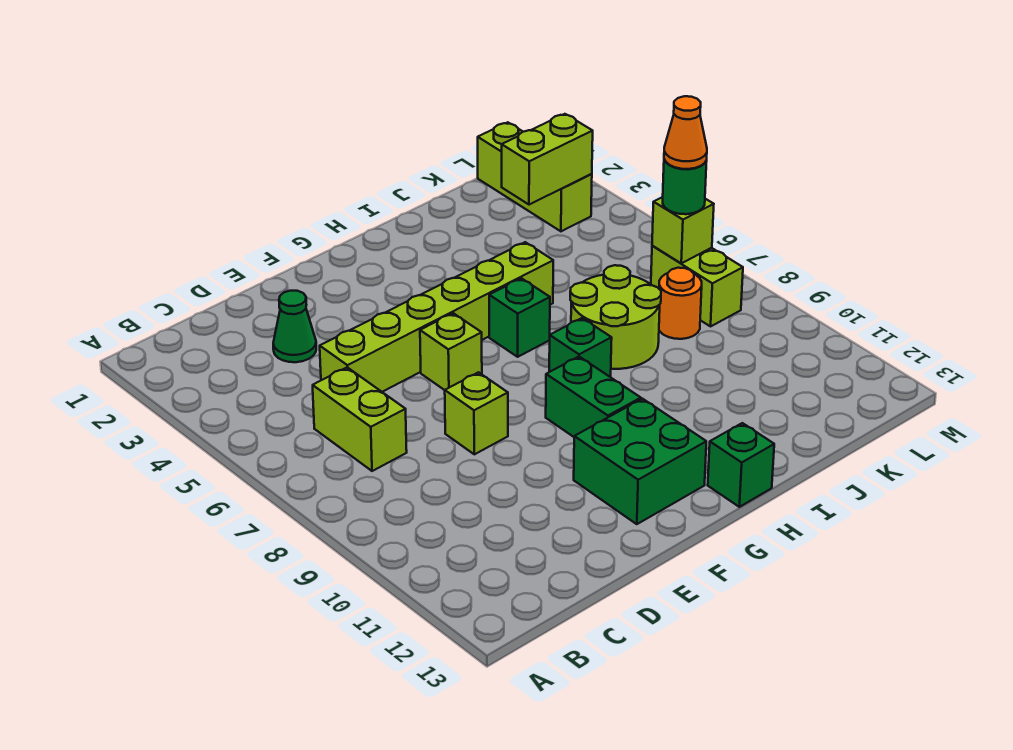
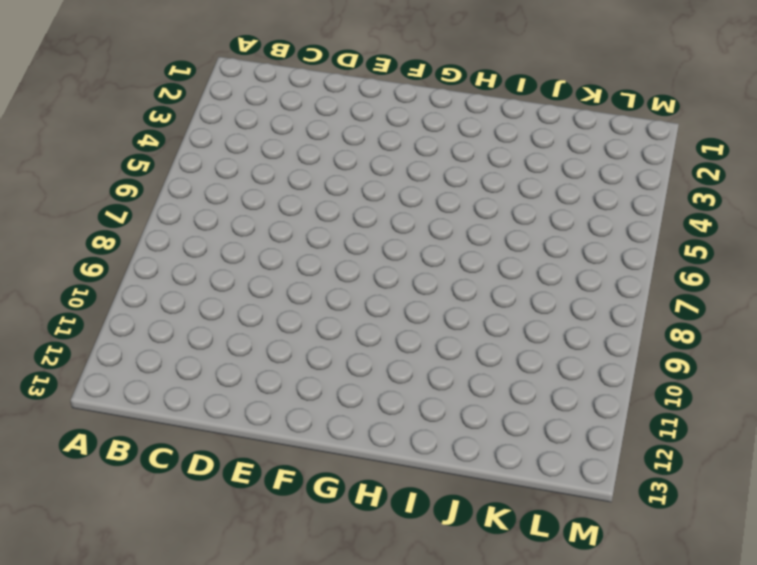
none -> lime 1x2 brick [313,367,407,471]
none -> green 1x1 cone [273,291,316,362]
none -> lime 1x6 brick [320,242,553,392]

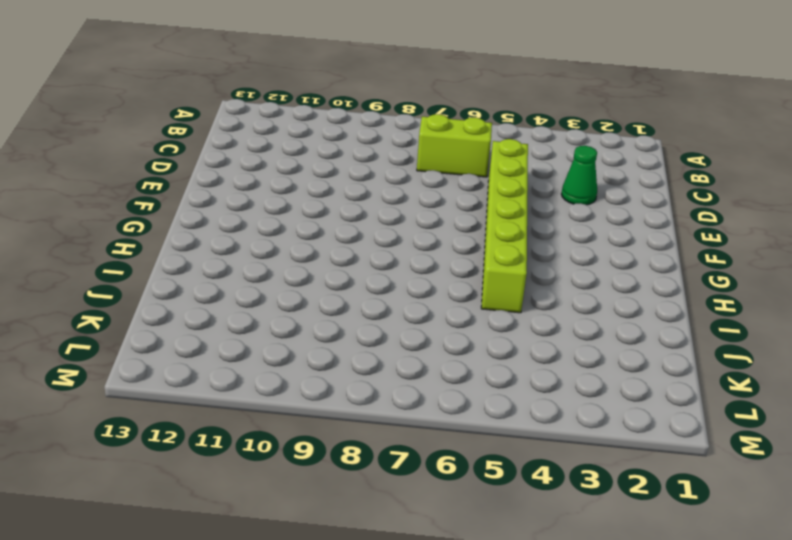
none -> lime 1x1 brick [445,372,508,454]
none -> lime 1x1 brick [420,313,482,390]
none -> green 2x2 brick [574,399,706,524]

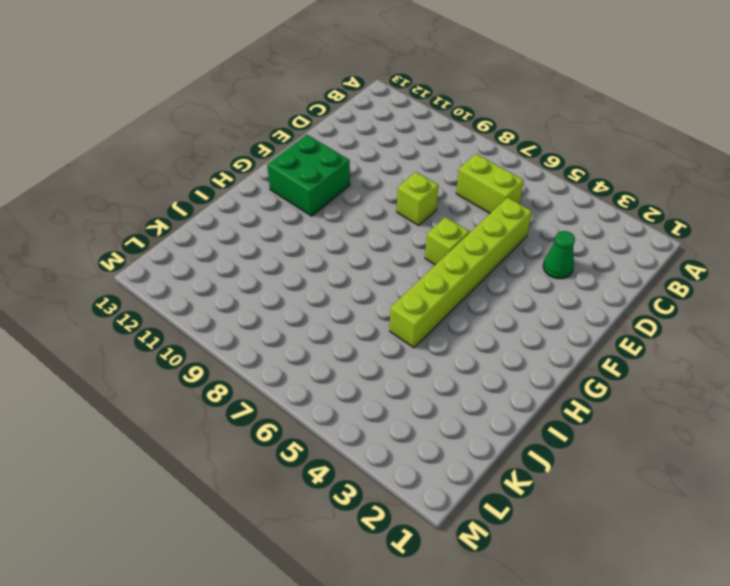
none -> green 1x2 brick [546,357,641,437]
none -> green 1x1 brick [489,278,550,357]
none -> green 1x1 brick [549,318,612,377]

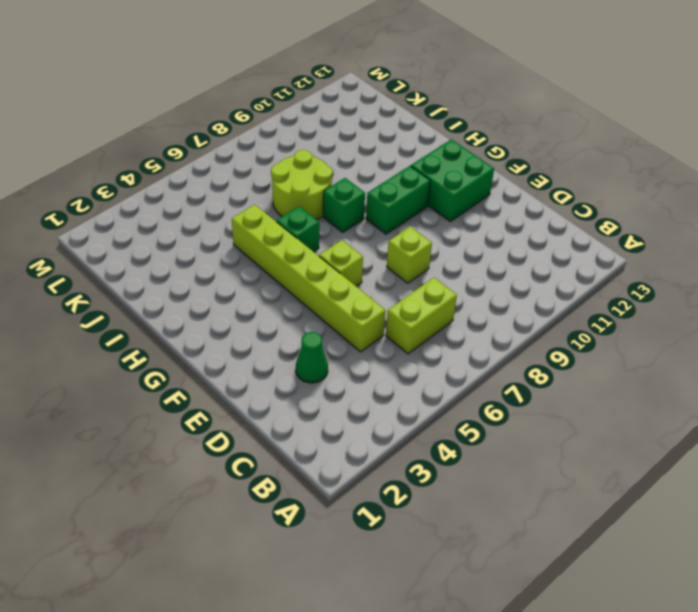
none -> green 1x1 brick [708,423,774,507]
none -> orange 1x1 round brick [659,268,702,339]
none -> lime 1x3 brick [478,122,592,231]

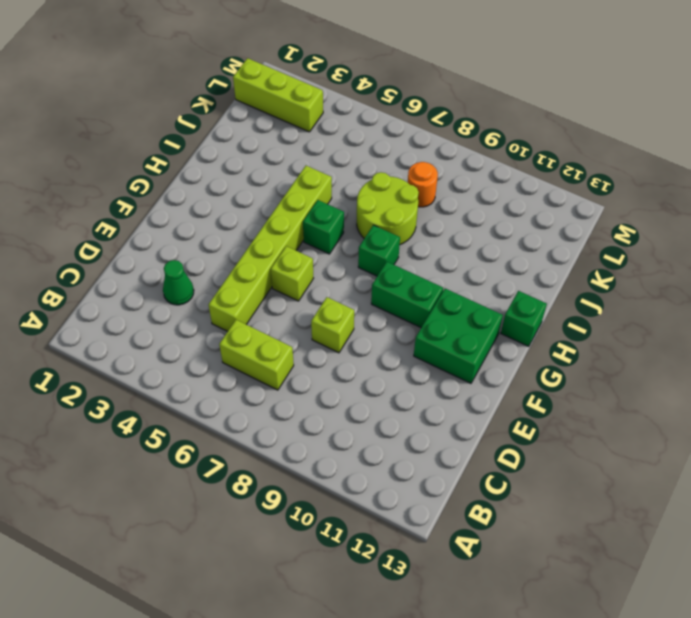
none -> lime 1x2 brick [651,246,743,326]
none -> lime 1x2 brick [502,114,593,205]
none -> lime 1x1 brick [652,197,714,263]

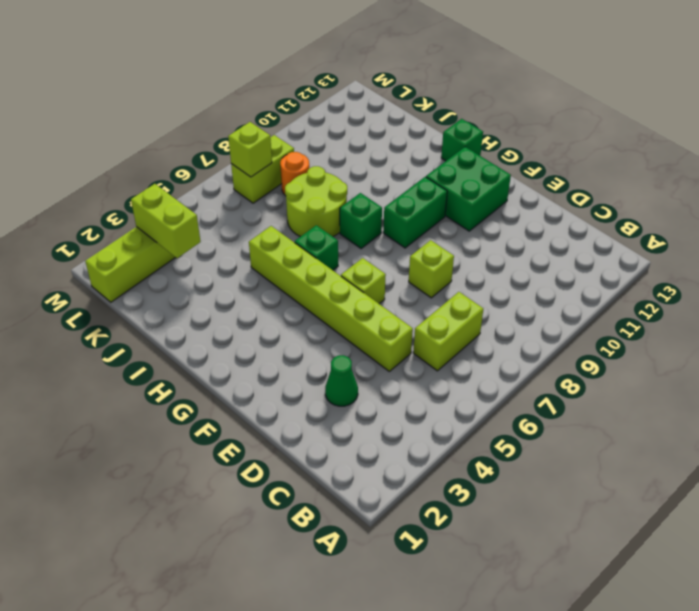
none -> green 1x1 round brick [663,160,707,214]
none -> orange 1x1 cone [664,96,707,169]

